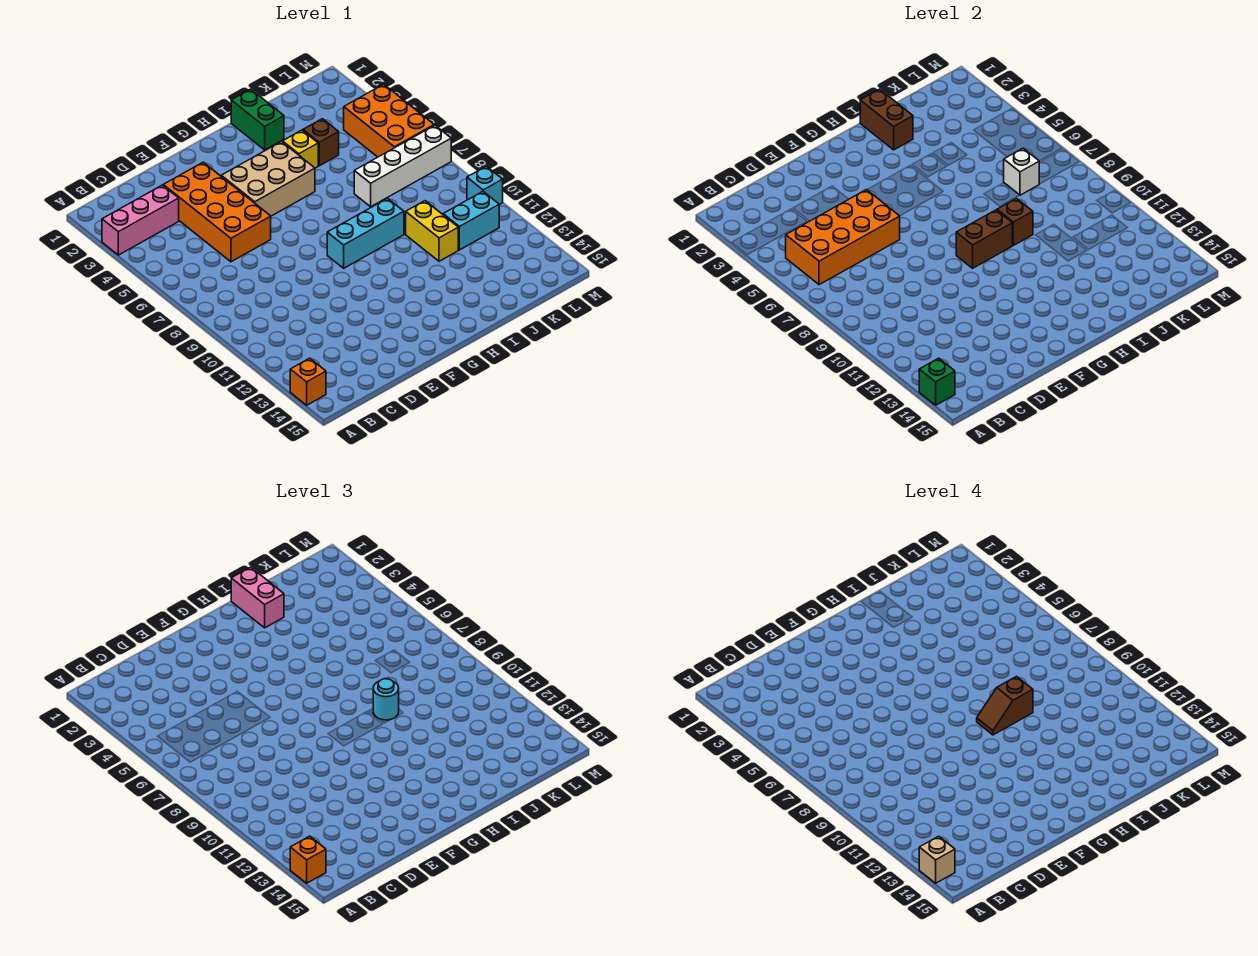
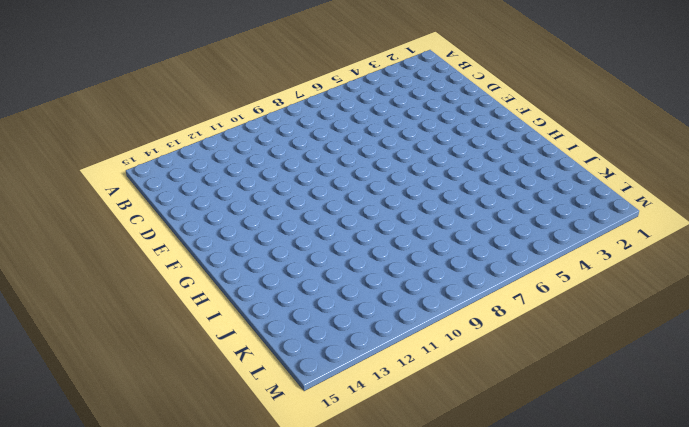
none -> pink 1x3 brick [102,185,179,255]
none -> orange 1x1 brick [290,358,326,405]
none -> orange 2x4 brick [163,162,271,262]

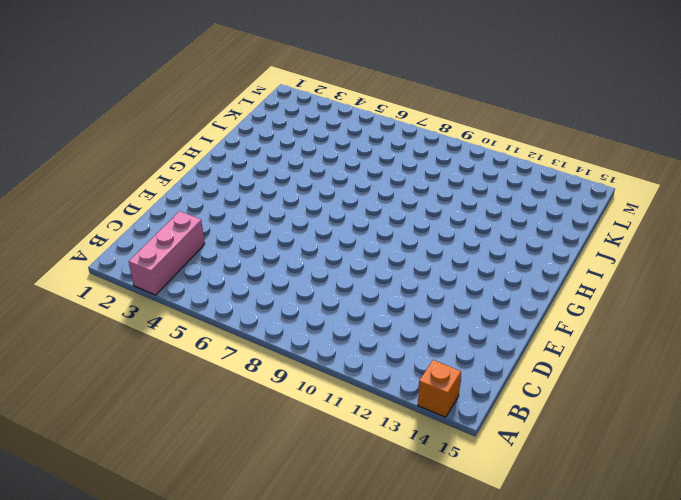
none -> orange 2x4 brick [163,162,271,262]
none -> tan 2x3 brick [221,142,315,216]
none -> cyan 1x3 brick [327,198,404,268]

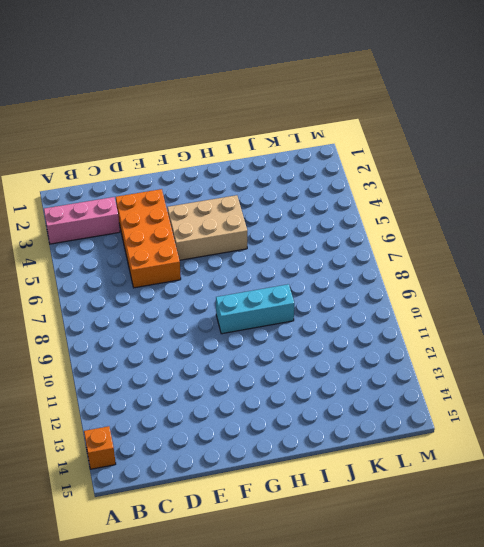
none -> green 1x2 brick [231,89,284,150]
none -> yellow 1x1 brick [283,130,318,168]
none -> brown 1x1 brick [303,119,339,166]

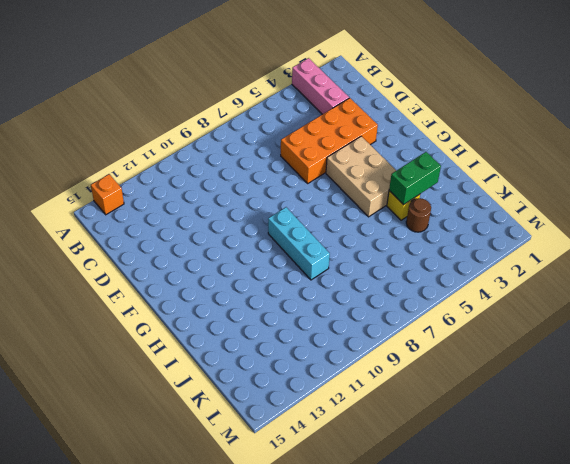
green 1x2 brick [389,152,441,205] -> green 1x2 brick moved to [231,89,284,150]
brown 1x1 round brick [406,198,431,232] -> brown 1x1 brick [303,119,339,166]
none -> white 1x4 brick [354,125,451,207]
none -> yellow 1x2 brick [406,201,458,261]
none -> cyan 1x2 brick [443,192,499,250]

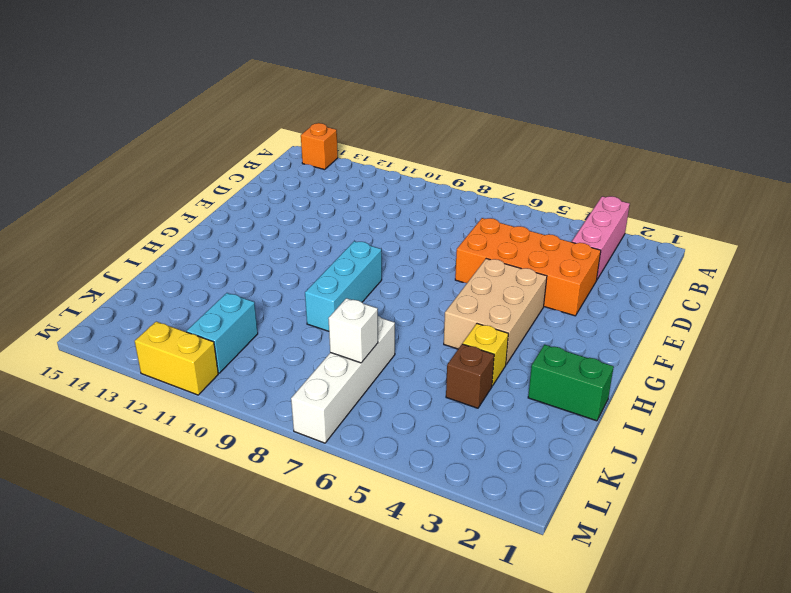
yellow 1x2 brick [135,322,218,395] -> yellow 1x2 brick moved to [406,201,458,261]
none -> orange 2x3 brick [344,84,434,157]
none -> cyan 1x1 brick [467,166,503,204]
none -> green 1x1 brick [919,358,955,405]

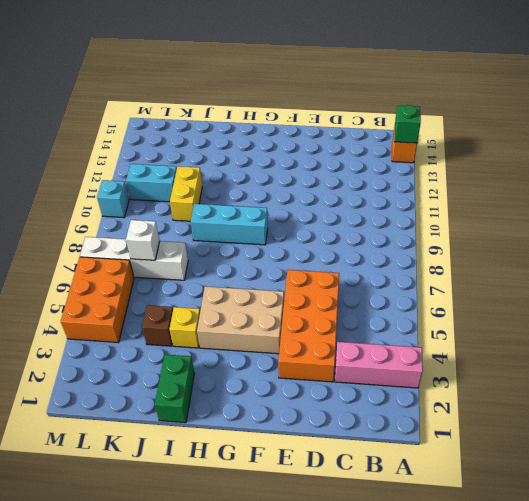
none -> orange 2x4 brick [786,190,900,285]
none -> brown 1x2 brick [956,210,1012,268]
none -> brown 1x2 brick [860,89,913,150]

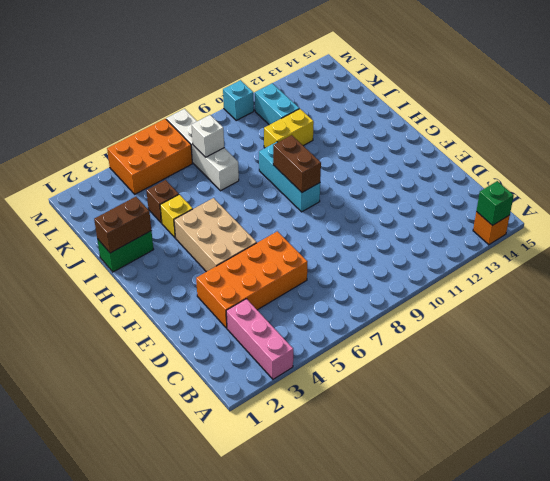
none -> orange 2x4 brick [786,190,900,285]
none -> brown 1x1 brick [997,198,1033,245]
none -> orange 1x1 brick [290,836,326,883]

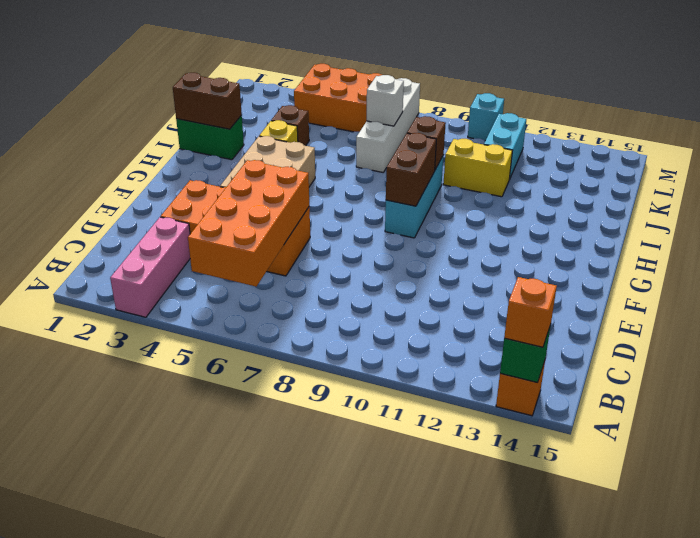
none -> pink 1x2 brick [231,567,284,628]
none -> cyan 1x1 round brick [373,679,399,720]
none -> tan 1x1 brick [919,836,955,883]

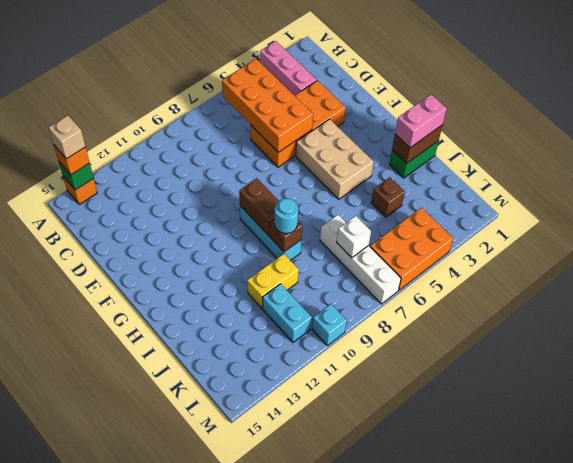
none -> yellow 1x1 brick [283,130,318,168]
none -> brown 1x2 slope [977,676,1033,735]

